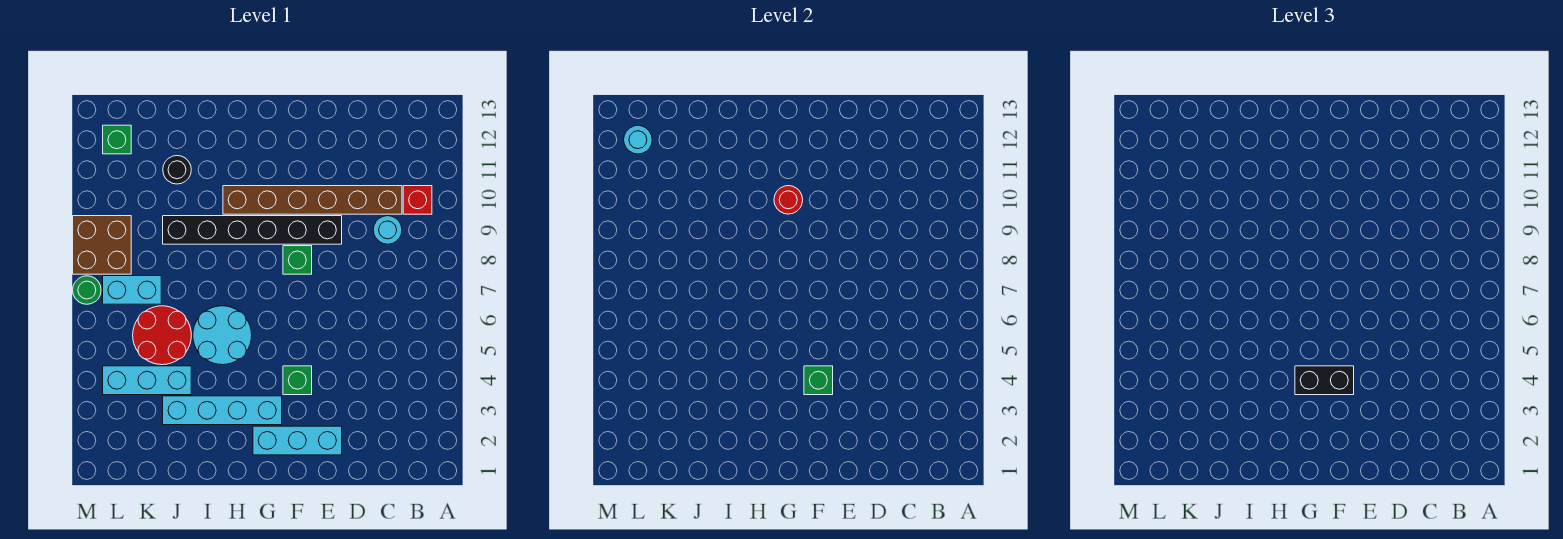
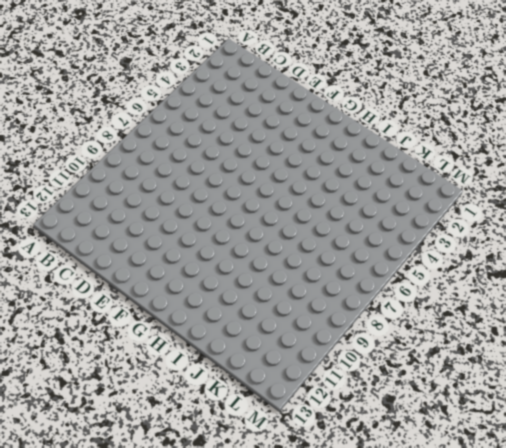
none -> red 1x1 brick [403,186,432,214]
none -> cyan 1x1 round brick [373,216,402,244]
none -> brown 1x6 brick [223,186,402,214]

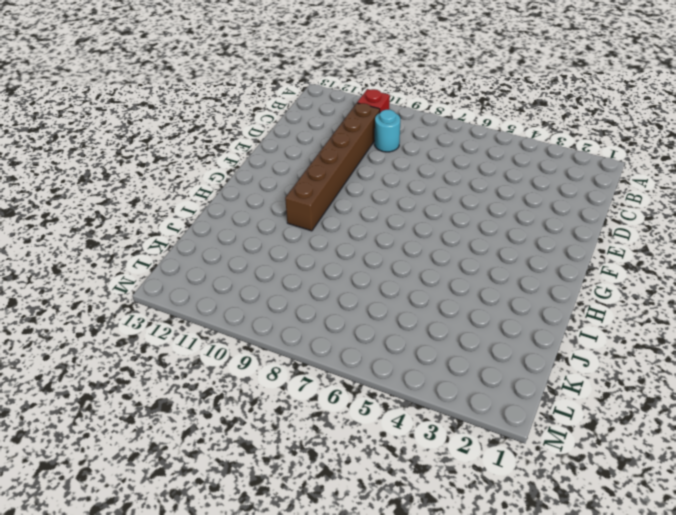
none -> cyan 1x3 brick [253,426,342,455]
none -> black 1x6 brick [163,216,342,244]
none -> green 1x1 brick [283,366,312,395]

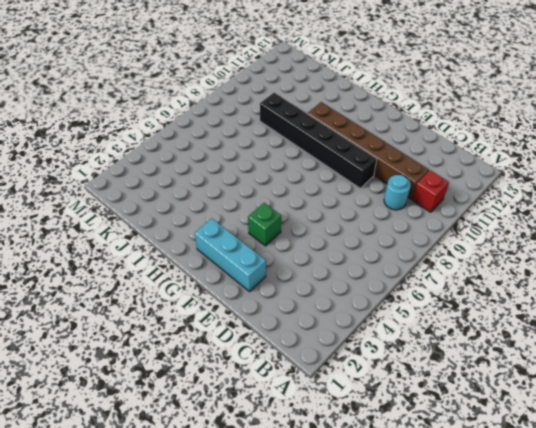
none -> green 1x1 brick [283,246,312,274]
none -> cyan 1x4 brick [163,396,282,425]
none -> cyan 2x2 round brick [193,306,252,365]

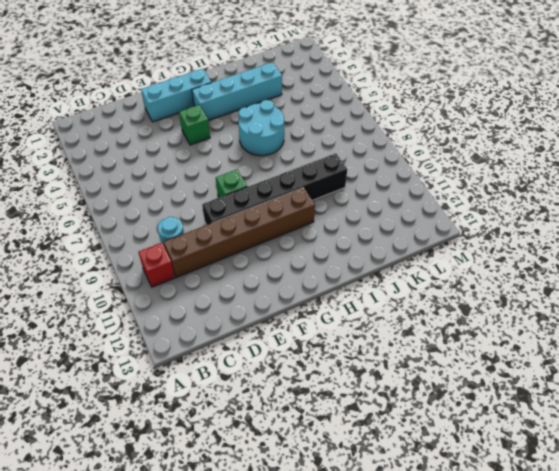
none -> cyan 1x3 brick [103,366,191,395]
none -> red 2x2 round brick [133,306,191,365]
none -> black 1x1 round brick [163,156,191,184]

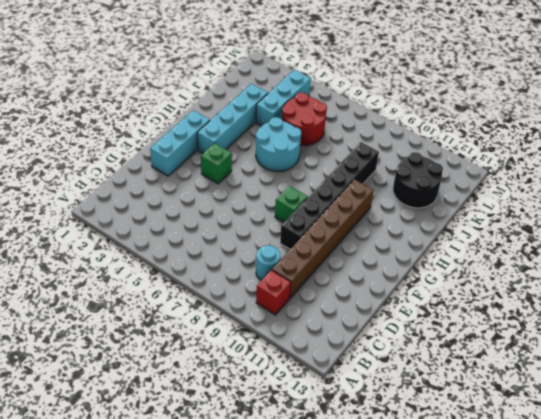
black 2x2 round brick [393,152,443,208] -> black 1x1 round brick [163,156,191,184]
none -> cyan 1x2 brick [103,276,161,304]
none -> brown 2x2 brick [73,216,131,274]
none -> green 1x1 brick [103,125,131,154]

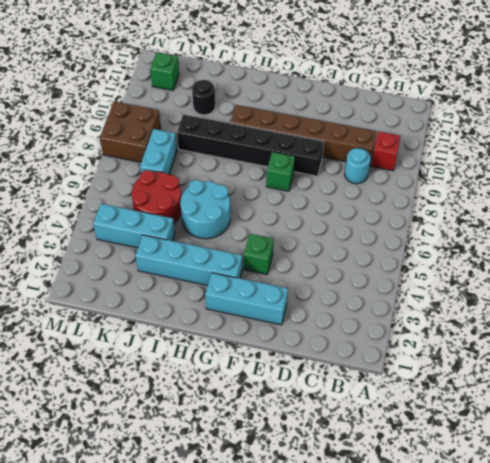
cyan 1x2 brick [140,129,177,174] -> cyan 1x2 brick turned to [103,276,161,304]
none -> green 1x1 round brick [73,276,101,304]
none -> green 1x1 brick [804,366,833,395]
none -> red 1x1 round brick [774,186,803,214]

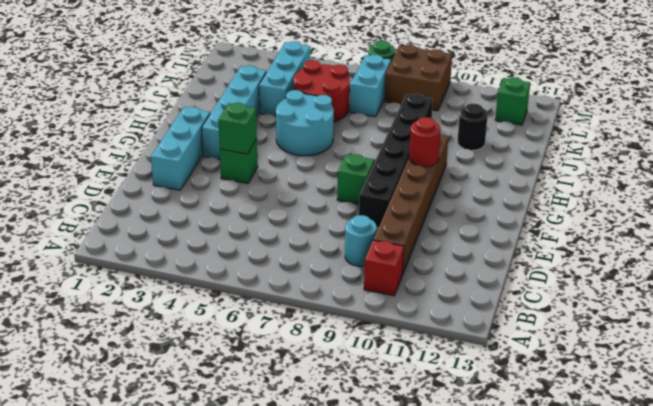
none -> cyan 1x1 round brick [624,126,652,154]
none -> black 1x2 brick [1295,366,1354,395]

